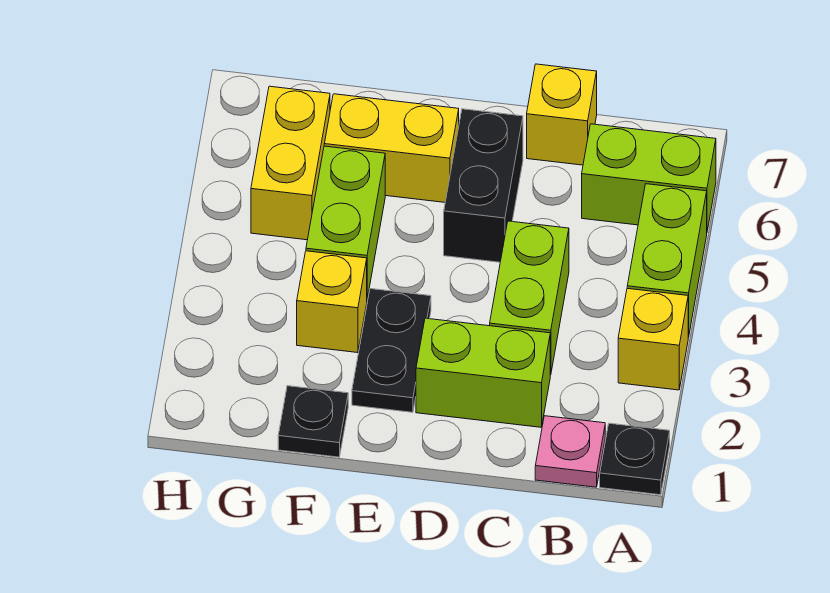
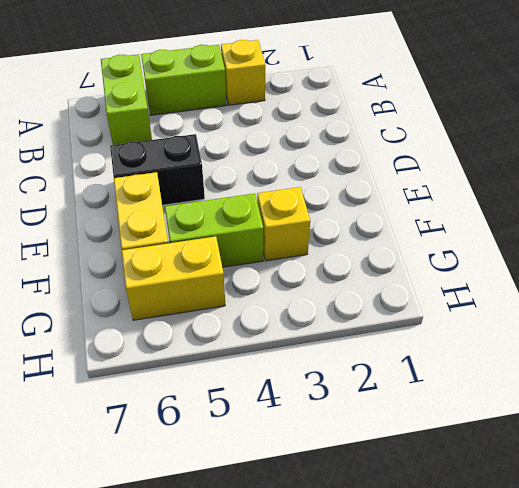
none -> black 1x1 plate [600,423,670,495]
none -> pink 1x1 plate [535,416,605,487]
none -> lime 1x2 brick [416,318,550,427]

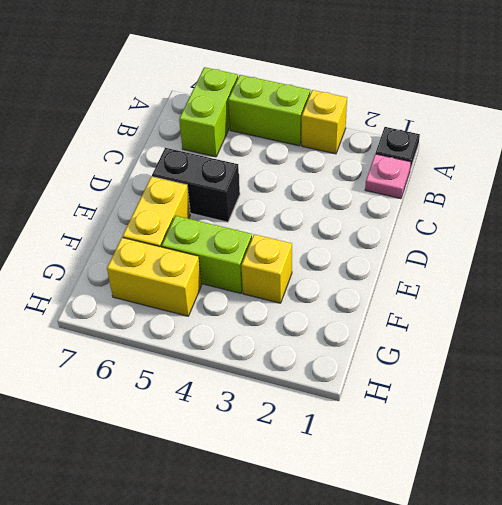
none -> lime 1x2 brick [416,318,550,427]
none -> lime 1x2 brick [490,221,569,375]
none -> yellow 1x1 brick [527,64,597,165]

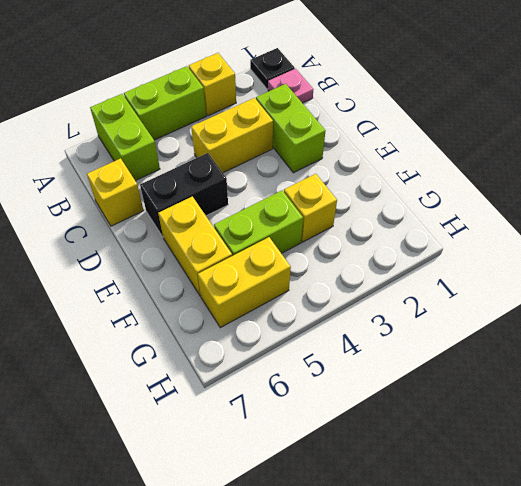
yellow 1x2 brick [191,98,273,173] -> lime 1x2 brick [490,221,569,375]
none -> black 1x2 plate [352,289,431,412]
none -> black 1x1 plate [278,386,348,457]

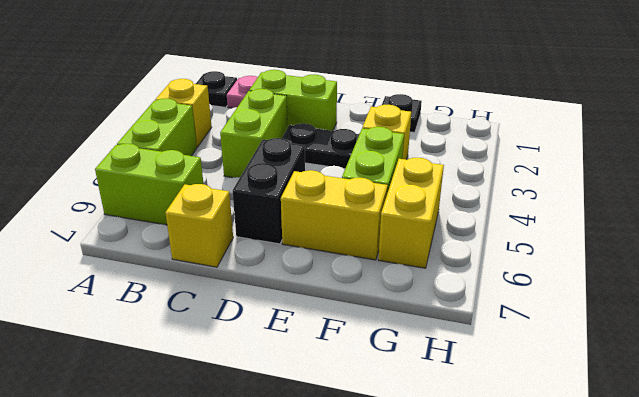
black 1x2 plate [282,123,359,169] -> black 1x2 plate turned to [352,289,431,412]

